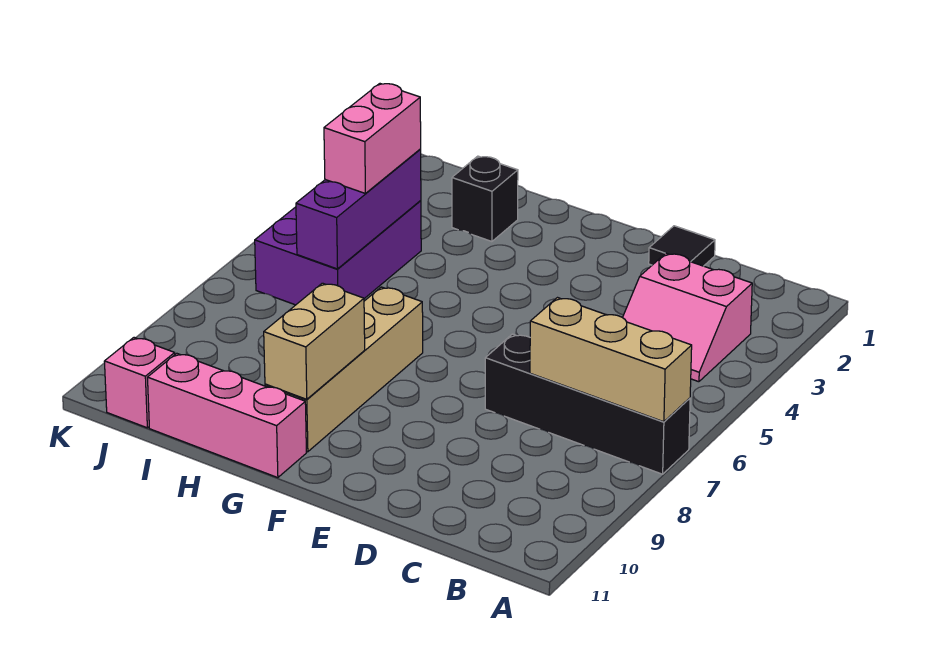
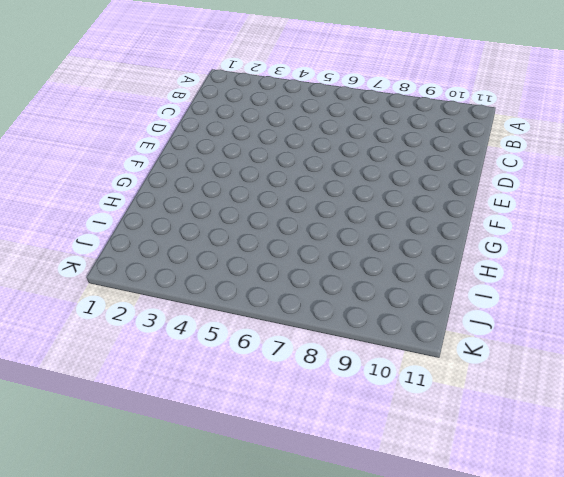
none -> black 1x4 brick [485,334,690,474]
none -> pink 2x2 slope [623,253,752,382]
none -> black 1x1 tile [649,226,715,266]

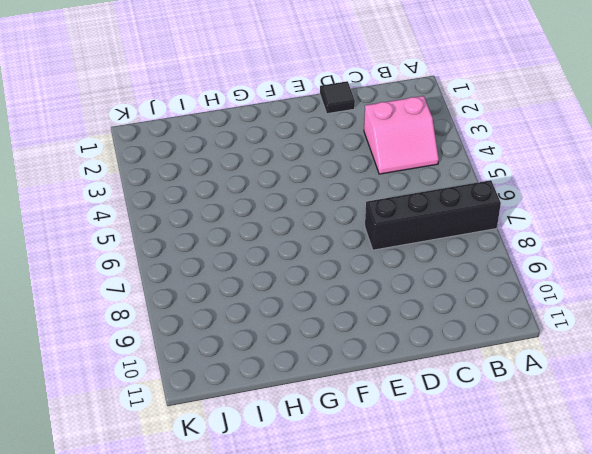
none -> tan 1x4 brick [265,287,423,452]
none -> pink 1x3 brick [147,353,306,478]
none -> black 1x1 brick [452,156,518,242]

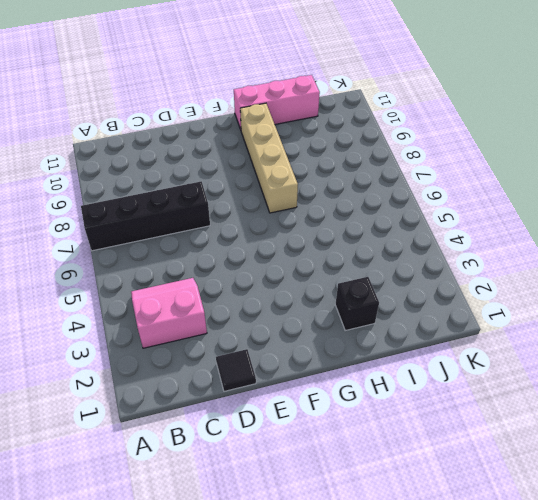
none -> purple 2x3 brick [255,201,421,305]
none -> pink 1x1 brick [104,338,175,428]
none -> tan 1x3 brick [530,298,692,422]

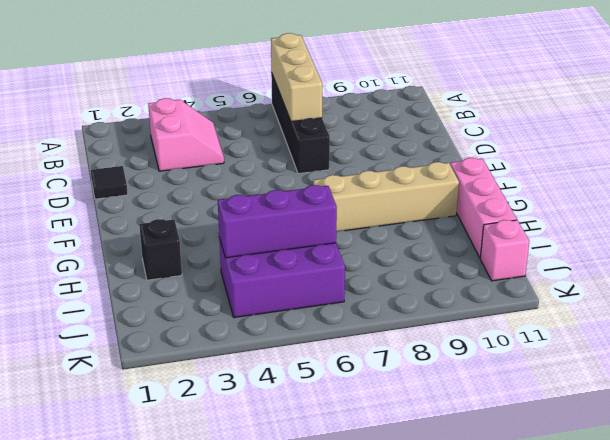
none -> tan 1x2 brick [264,283,365,399]
none -> pink 1x2 brick [324,84,421,193]

